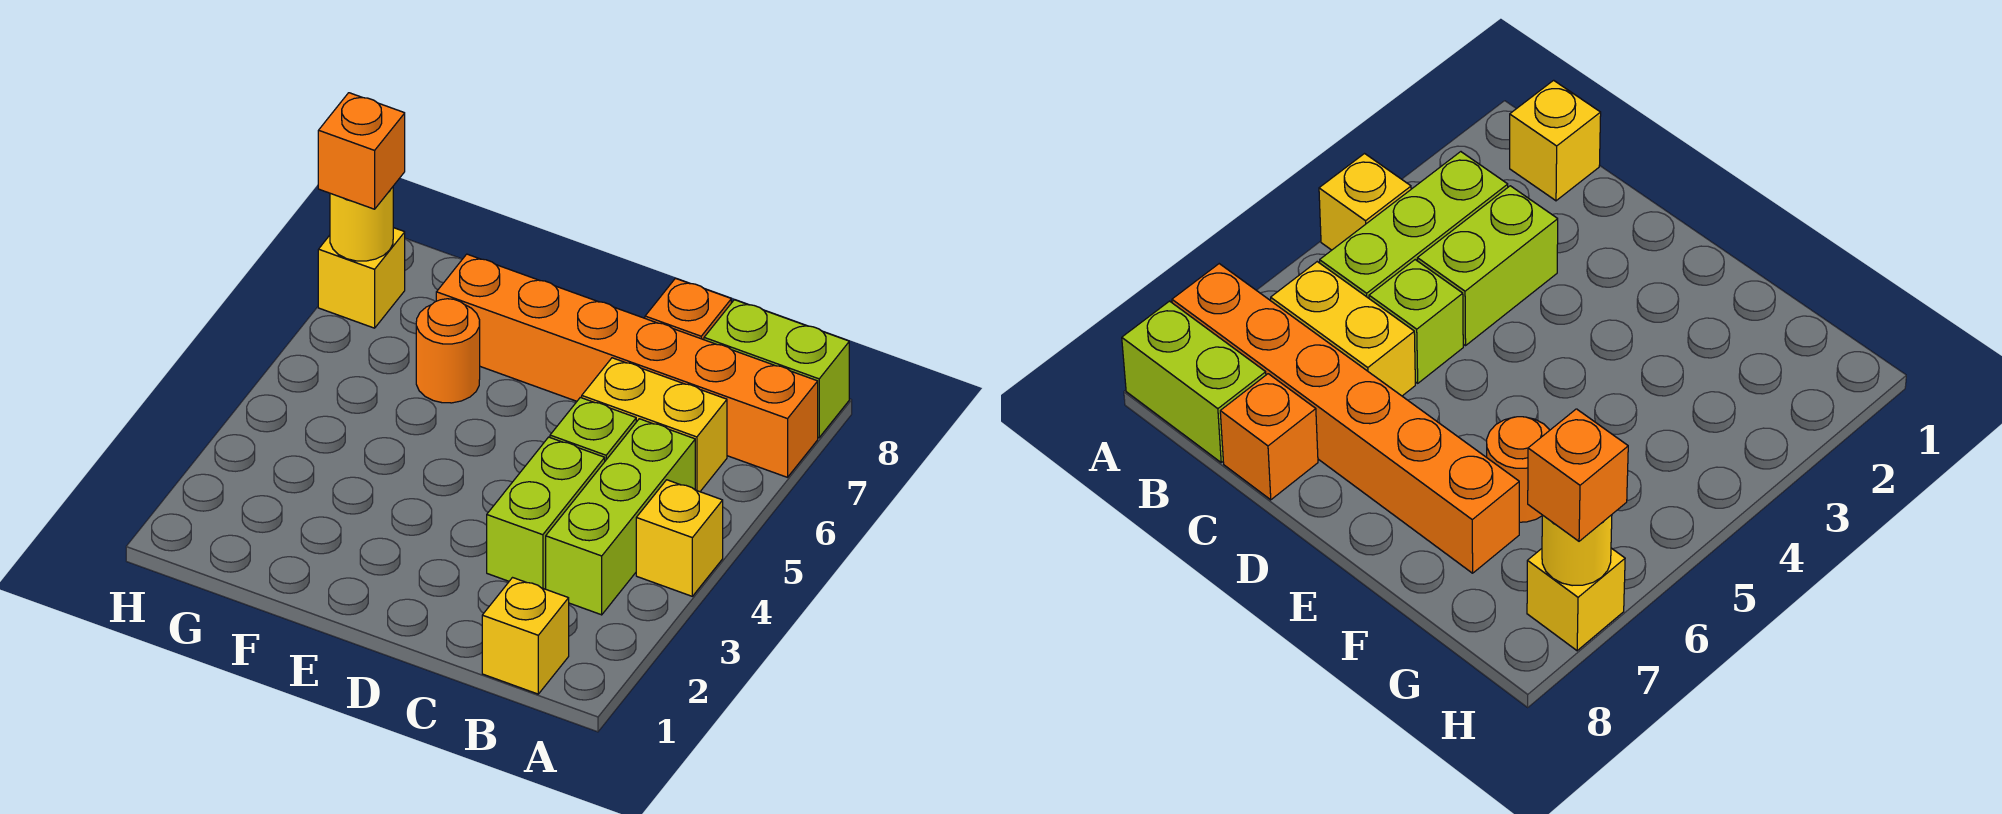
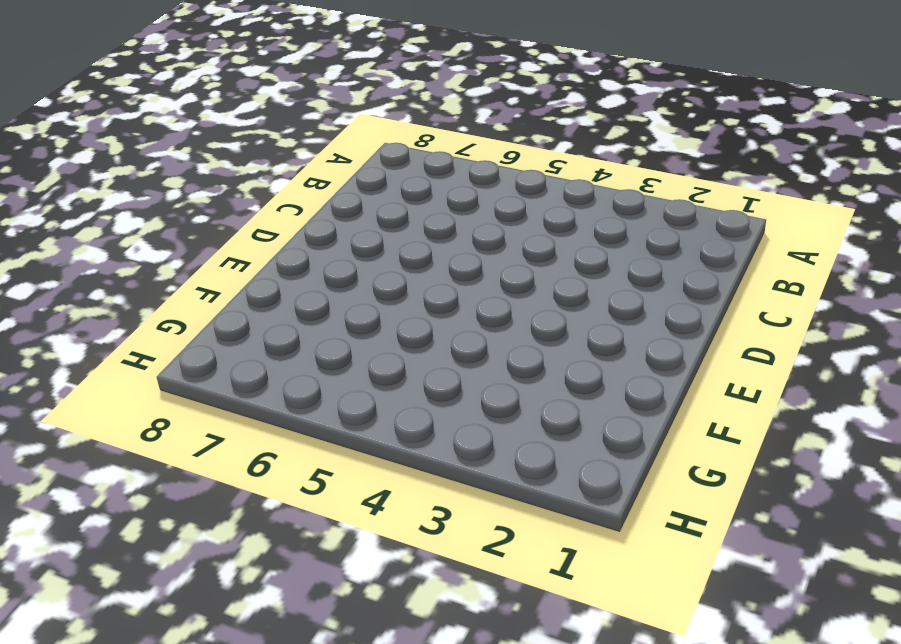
none -> yellow 1x1 brick [636,480,723,596]
none -> orange 1x6 brick [436,254,818,477]
none -> lime 1x2 brick [704,300,849,438]

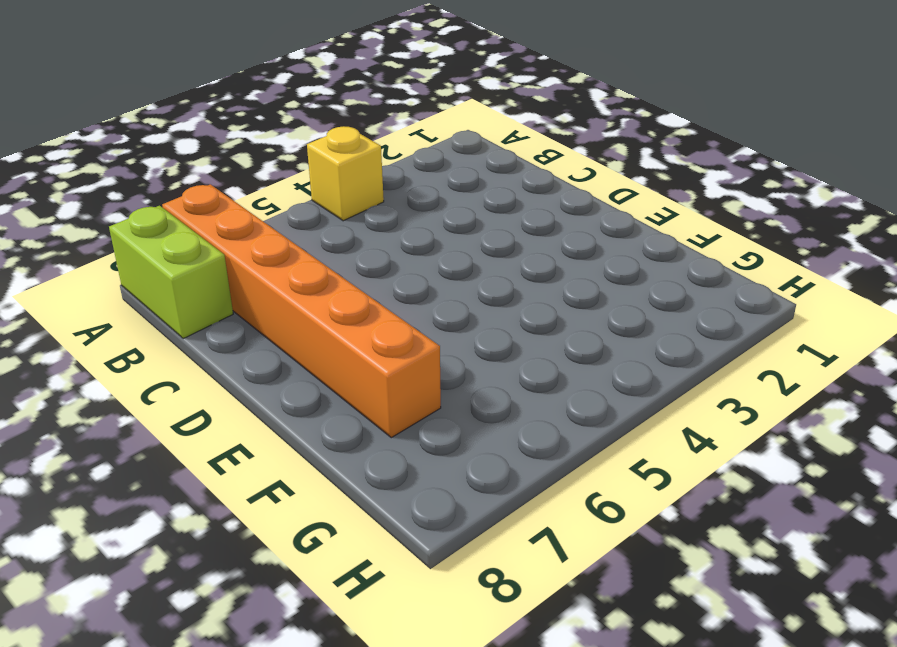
none -> yellow 1x1 brick [482,578,569,694]
none -> lime 1x3 brick [546,419,695,615]
none -> yellow 1x2 brick [582,358,727,492]

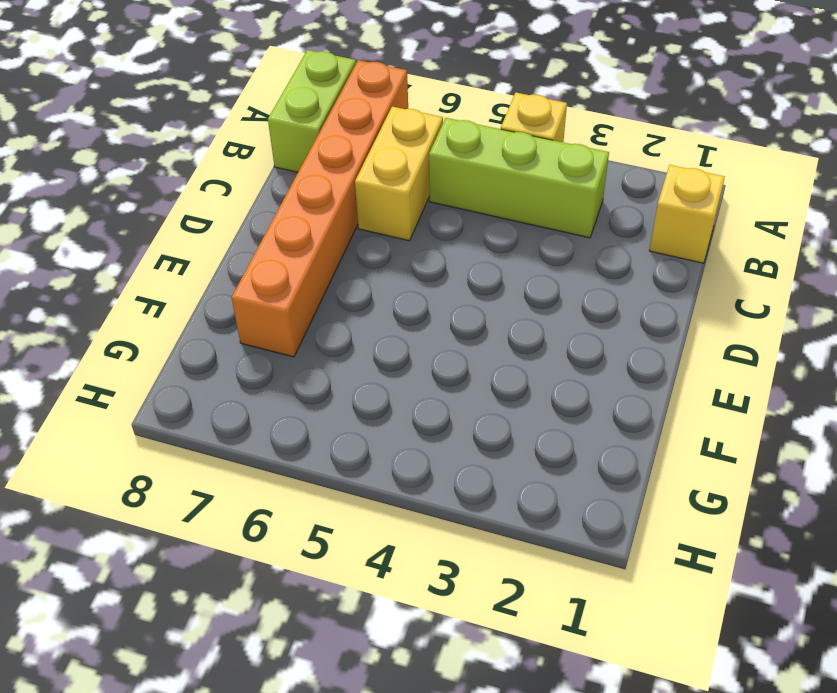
none -> lime 1x2 brick [487,437,605,589]
none -> lime 1x1 brick [550,397,636,461]
none -> orange 1x1 brick [645,278,731,340]

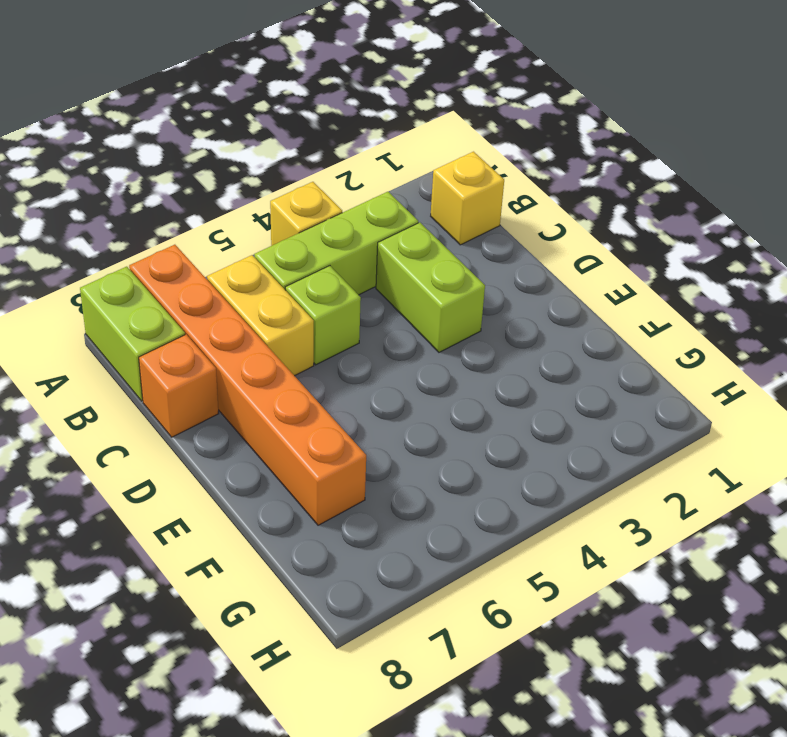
lime 1x2 brick [376,222,485,352] -> lime 1x2 brick turned to [487,437,605,589]
none -> orange 1x1 round brick [416,299,480,403]
none -> yellow 1x1 brick [318,228,405,328]
none -> yellow 1x1 round brick [330,187,393,261]

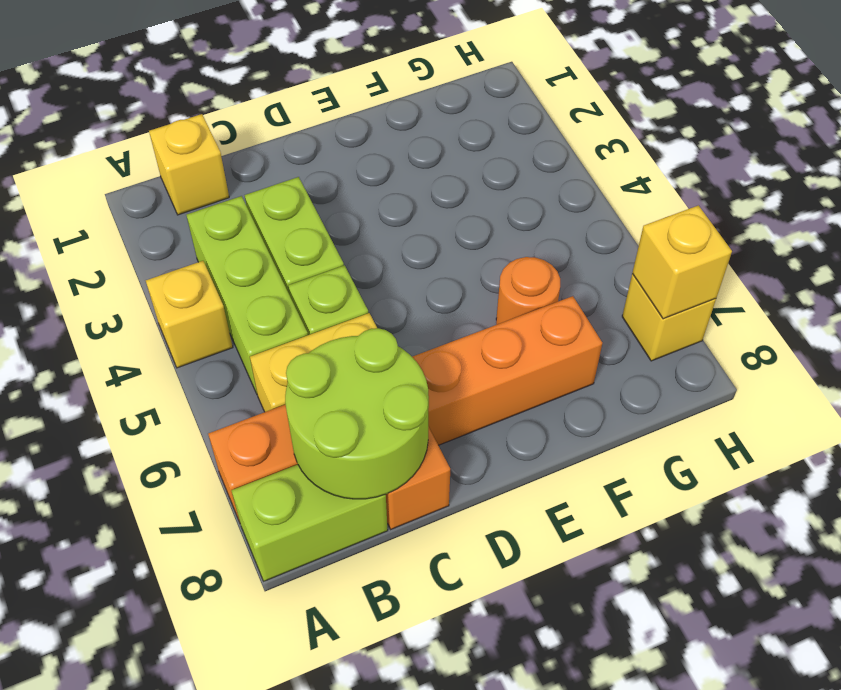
lime 2x2 round brick [285,328,429,499] -> none
yellow 1x1 brick [632,205,732,319] -> yellow 1x1 round brick [330,187,393,261]
none -> orange 1x1 brick [318,93,405,209]

